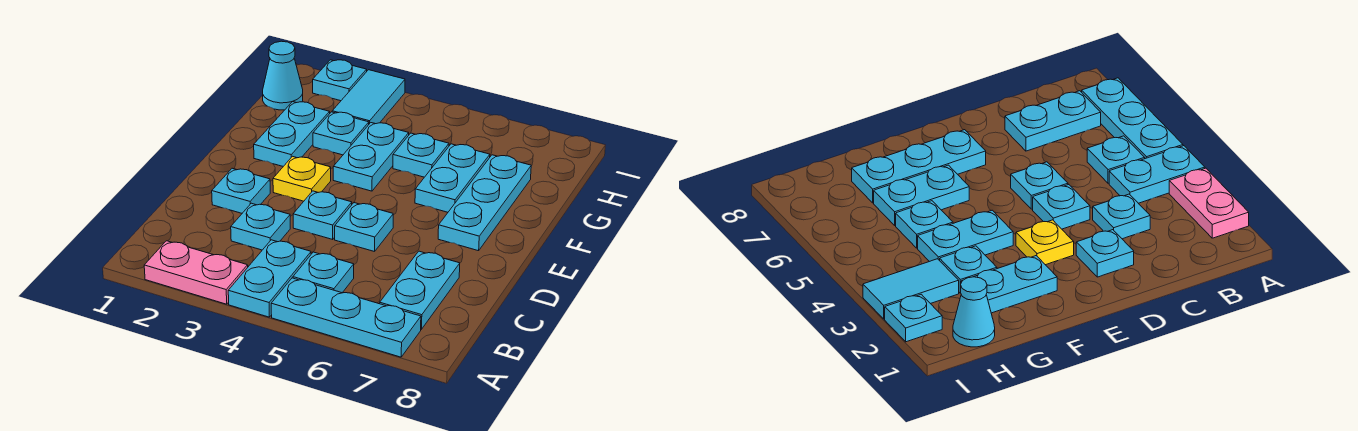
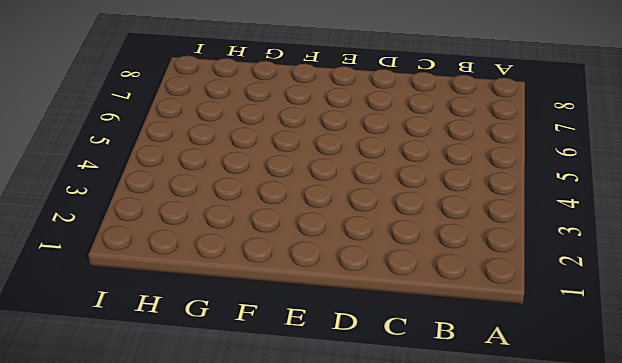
none -> pink 1x2 plate [144,241,248,304]
none -> cyan 1x2 plate [228,240,311,317]
none -> cyan 1x3 plate [271,278,421,357]

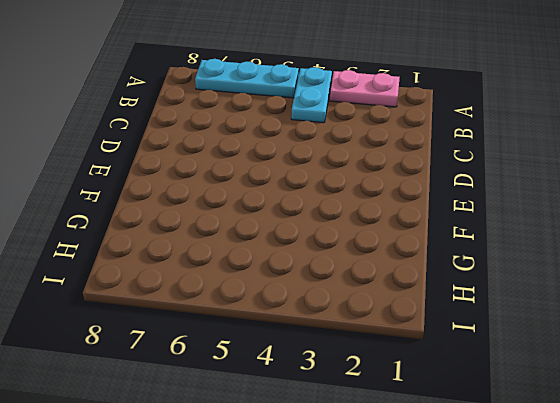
none -> cyan 1x1 plate [293,252,354,293]
none -> cyan 1x2 plate [380,251,460,329]
none -> cyan 1x1 plate [231,203,290,250]

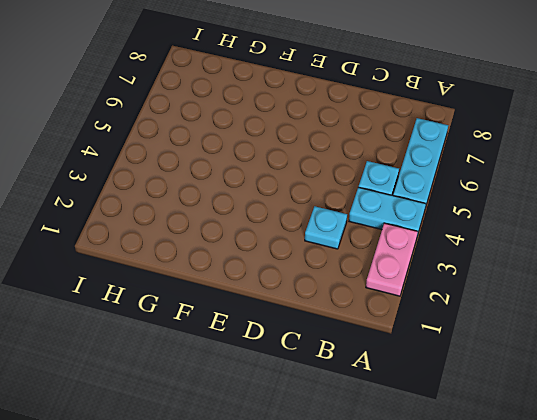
none -> cyan 1x2 plate [380,251,460,329]
none -> cyan 1x1 plate [212,168,270,213]
none -> cyan 1x1 plate [293,191,352,239]

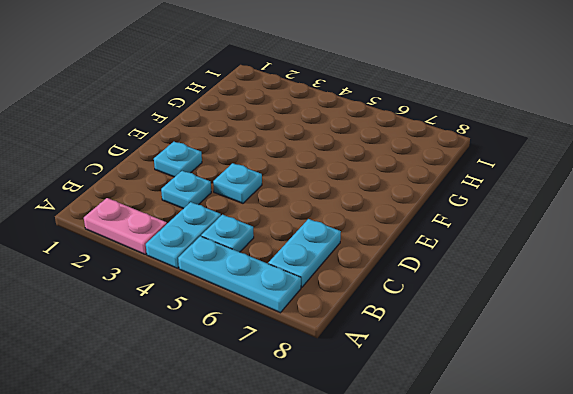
none -> cyan 1x1 plate [335,203,393,252]
none -> yellow 1x1 plate [273,156,331,201]
none -> cyan 1x3 plate [438,155,531,251]

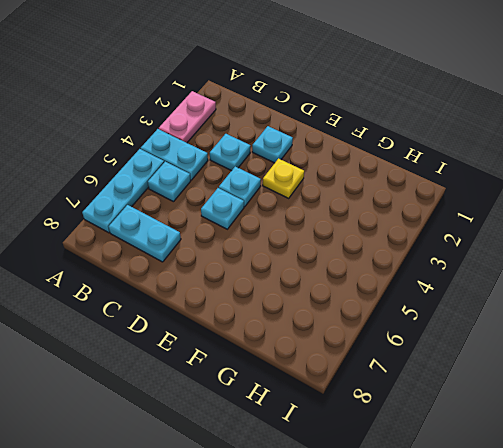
none -> cyan 1x3 plate [438,155,531,251]
none -> cyan 1x2 plate [254,102,330,166]
none -> cyan 1x2 plate [333,123,409,191]

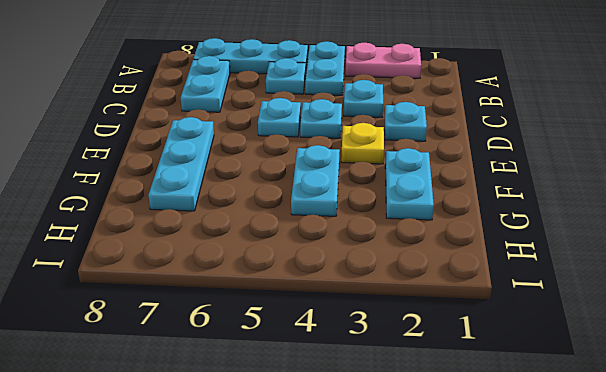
none -> cyan 1x2 plate [415,144,490,212]
none -> cyan 1x1 plate [313,112,369,155]
none -> cyan 1x1 plate [393,133,449,177]

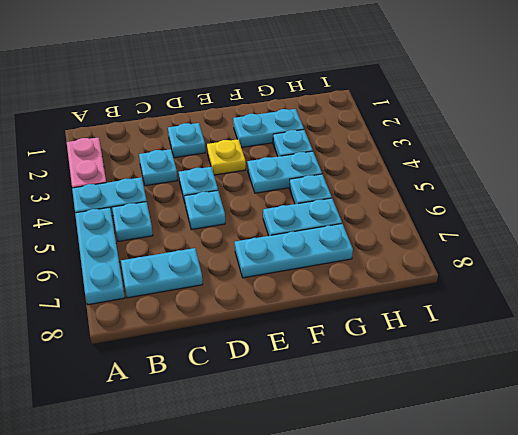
none -> cyan 1x1 cone [263,41,303,110]
none -> cyan 1x2 tile [332,70,405,124]
none -> cyan 1x1 plate [313,60,367,101]

